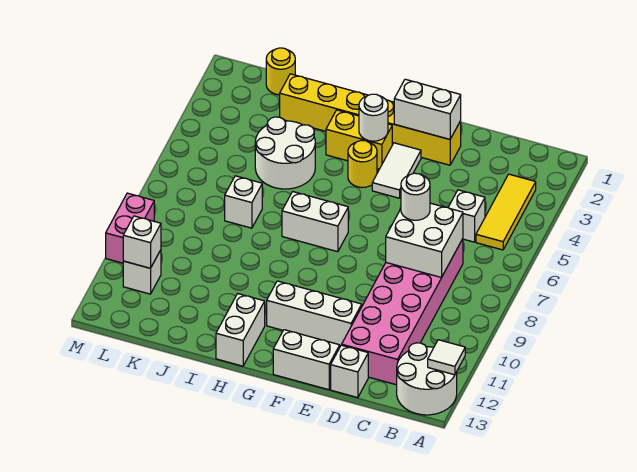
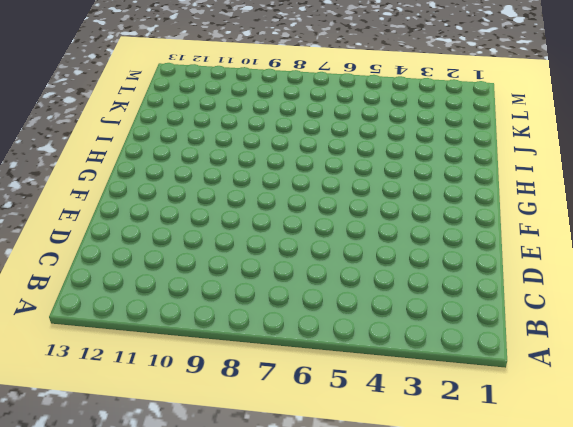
none -> white 2x2 round brick [397,343,457,415]
none -> yellow 1x3 tile [476,174,536,250]
none -> white 1x1 brick [448,190,485,242]

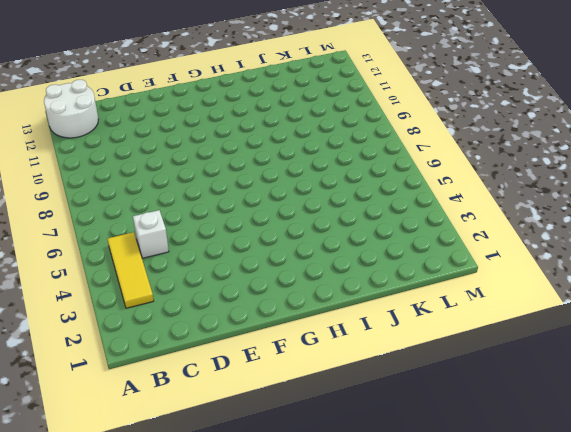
none -> pink 2x6 brick [342,239,463,385]
none -> white 1x1 brick [331,345,368,398]
none -> yellow 1x6 brick [280,74,461,165]

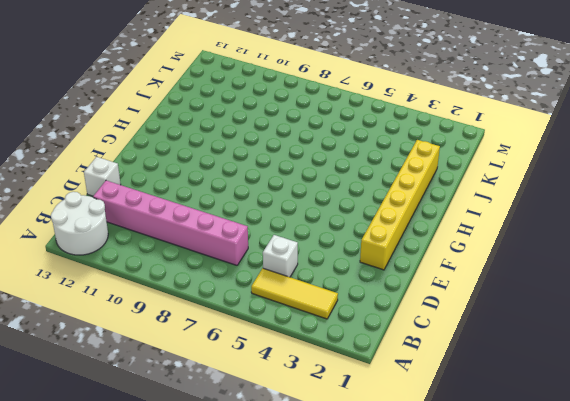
pink 1x6 brick [93,180,248,265] -> pink 2x6 brick [342,239,463,385]
none -> white 1x3 brick [267,281,362,346]
none -> white 1x2 brick [273,330,340,390]
none -> white 1x2 tile [372,143,421,198]

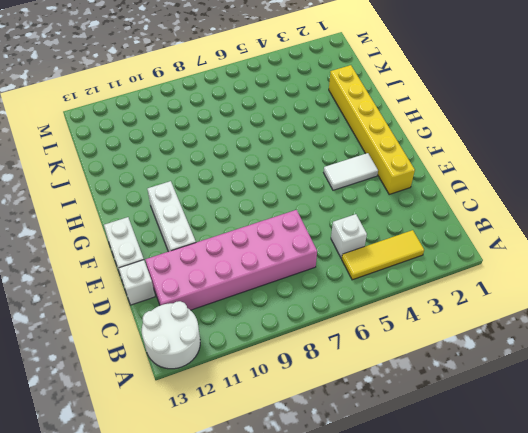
none -> yellow 1x2 brick [326,110,392,169]
none -> yellow 1x1 round brick [348,140,377,187]
none -> white 1x2 brick [282,192,348,252]

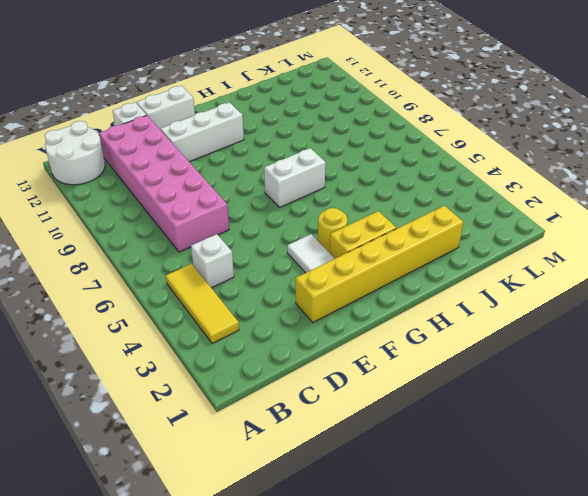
none -> white 1x2 brick [216,294,265,366]
none -> white 2x2 round brick [255,117,315,189]
none -> white 1x1 brick [225,176,262,228]

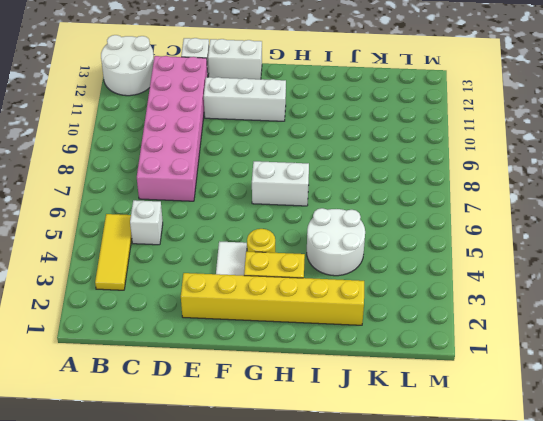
none -> white 1x2 brick [216,294,265,366]
none -> white 1x1 brick [225,176,262,228]
none -> yellow 1x1 round brick [266,48,295,95]

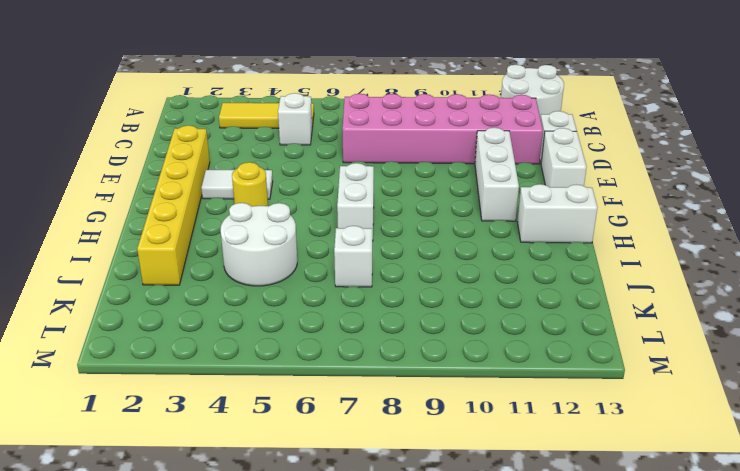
none -> yellow 1x2 brick [326,110,392,169]
none -> yellow 1x1 round brick [266,48,295,95]
none -> white 1x1 brick [123,250,161,294]

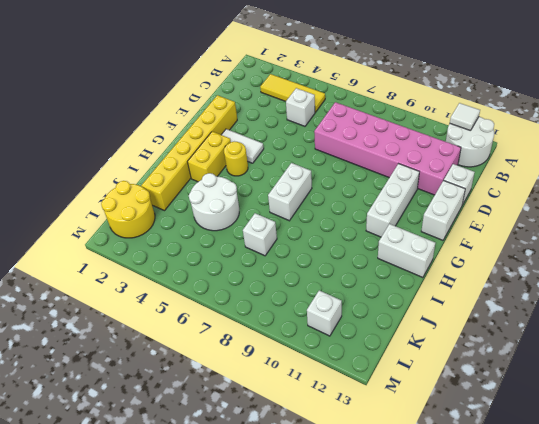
yellow 2x2 round brick [101,181,155,238] -> yellow 1x1 round brick [266,48,295,95]
none -> pink 1x2 brick [106,193,154,263]
none -> white 2x2 brick [386,203,463,278]
none -> white 1x2 brick [394,79,461,139]

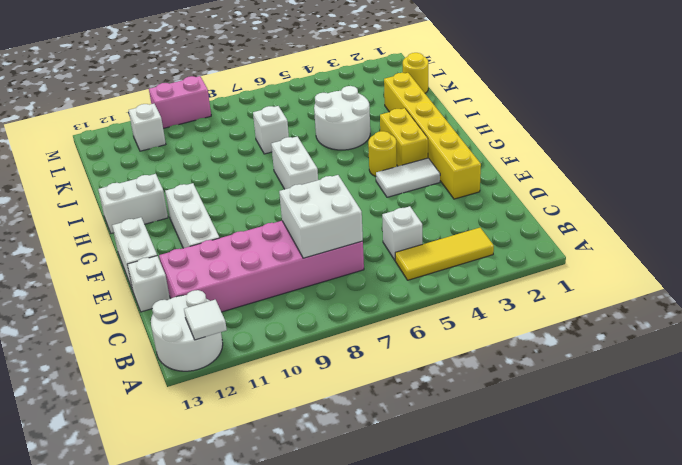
none -> white 1x2 brick [394,79,461,139]
none -> white 1x1 round brick [359,94,388,141]
none -> white 1x1 brick [123,216,161,268]

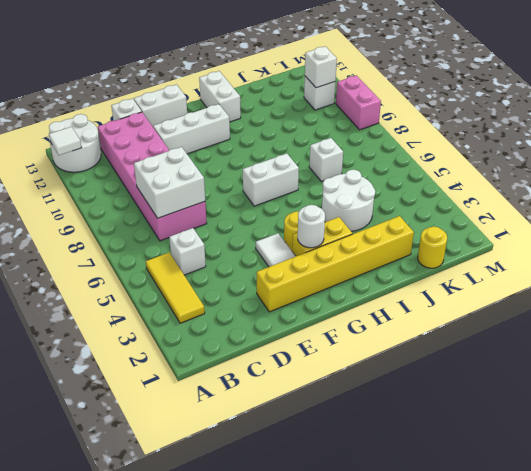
none -> white 1x2 brick [394,79,461,139]
none -> white 1x1 round brick [401,173,430,220]

